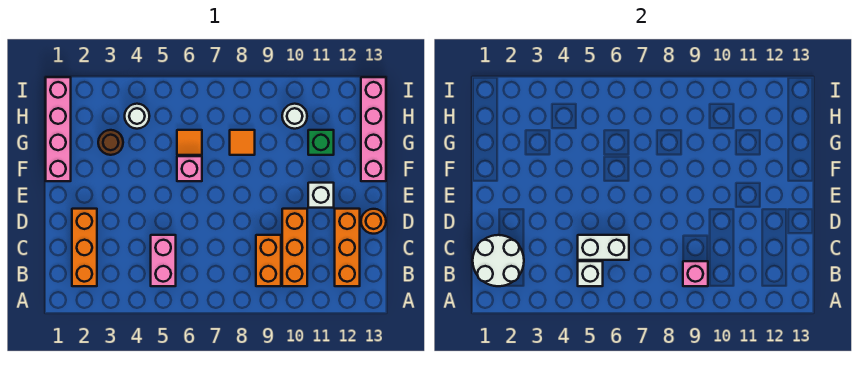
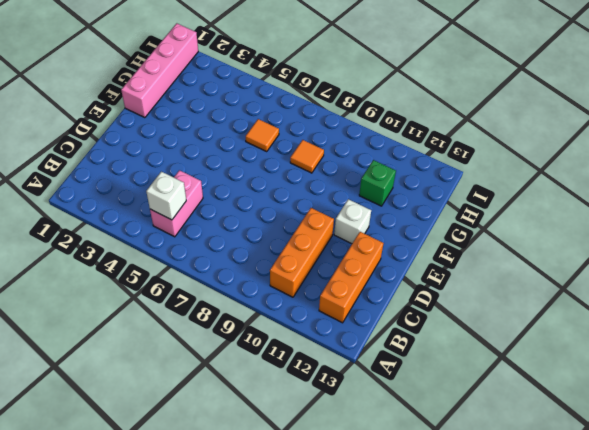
none -> orange 1x3 brick [72,209,97,286]
none -> orange 1x2 brick [256,235,281,286]
none -> orange 1x1 round brick [361,209,386,234]

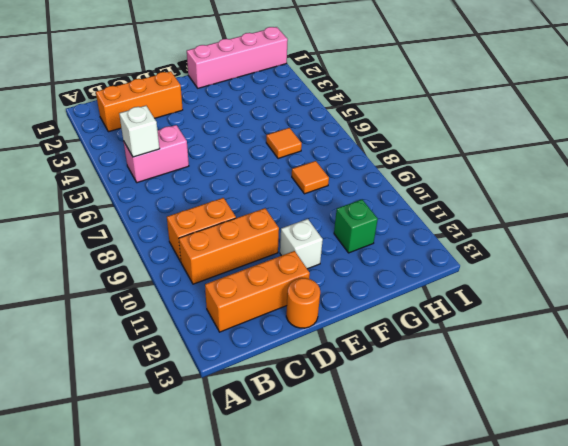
none -> pink 1x1 brick [177,156,202,181]
none -> pink 1x4 brick [361,77,386,181]
none -> brown 1x1 round brick [98,130,123,155]

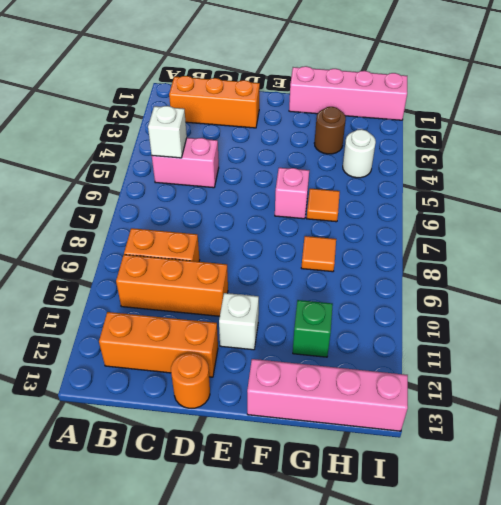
none -> white 1x1 round brick [282,104,307,129]
none -> white 2x2 round brick [473,235,524,286]
none -> pink 1x1 brick [683,261,708,286]

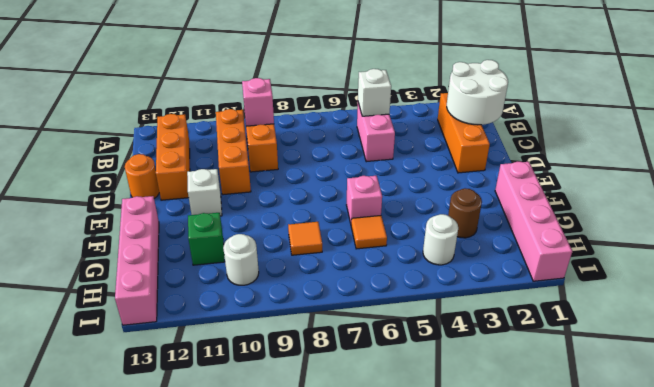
none -> white 1x2 brick [578,235,629,260]

